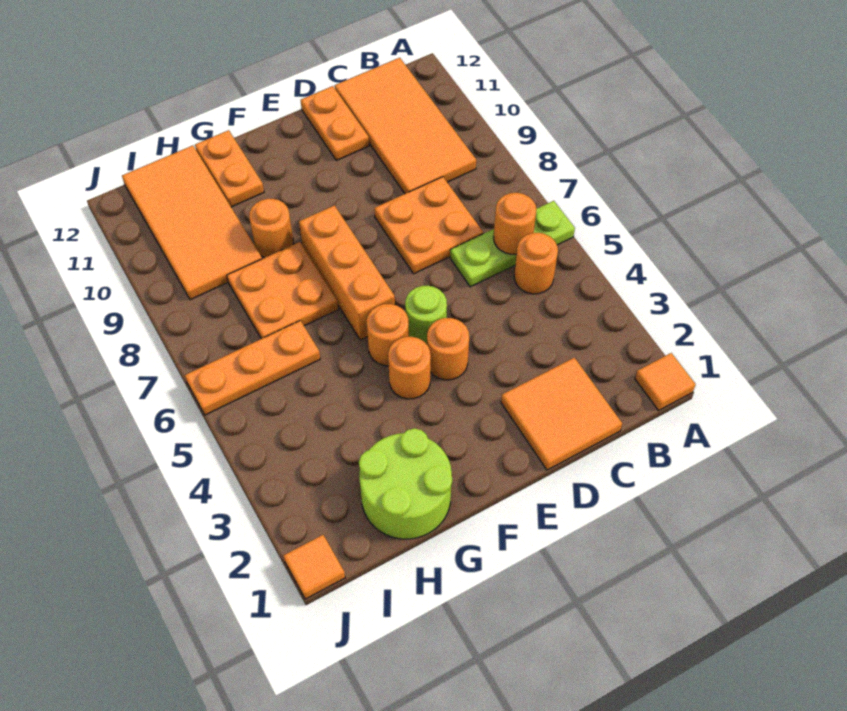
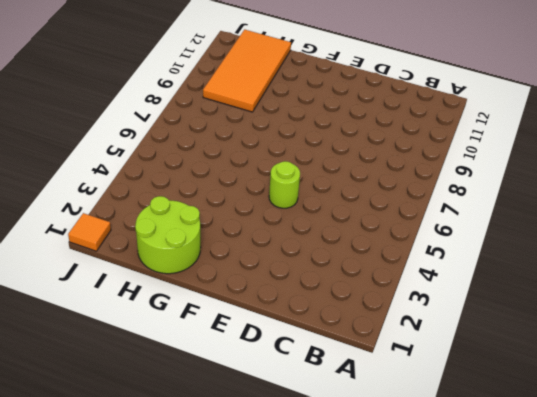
none -> orange 1x1 tile [635,353,696,410]
none -> lime 1x3 plate [450,201,575,287]
none -> orange 1x1 round brick [514,233,558,294]

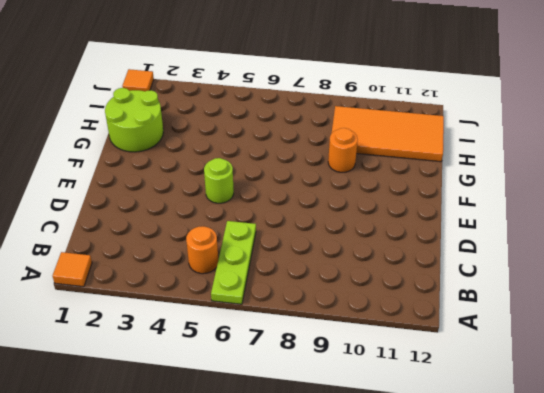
none -> orange 2x4 tile [335,58,476,194]
none -> orange 2x2 tile [501,358,622,470]
none -> orange 2x2 plate [374,177,483,274]

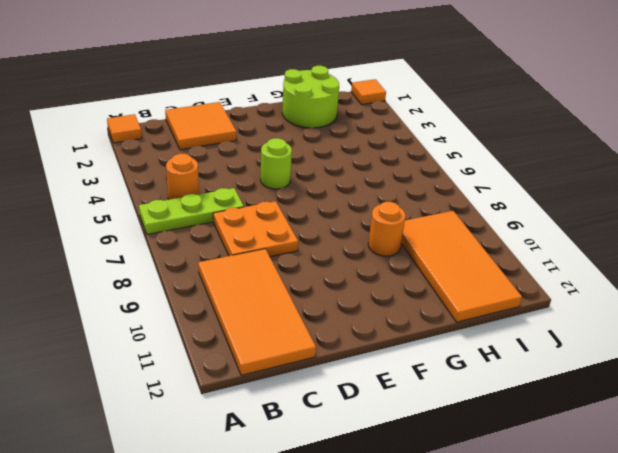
none -> orange 1x2 plate [301,86,369,161]
none -> orange 1x1 round brick [427,318,469,380]
none -> orange 1x1 round brick [388,337,431,399]

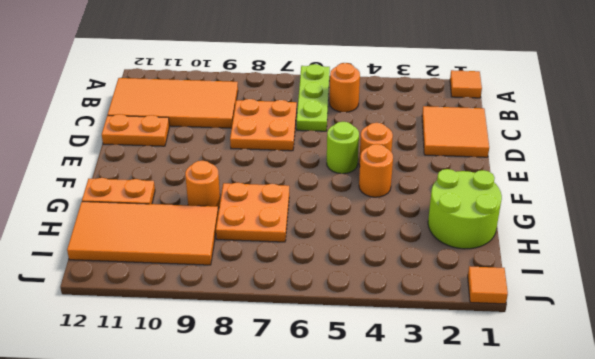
none -> orange 1x1 round brick [367,304,409,366]
none -> orange 1x3 brick [299,205,395,340]
none -> orange 1x3 plate [185,321,320,415]

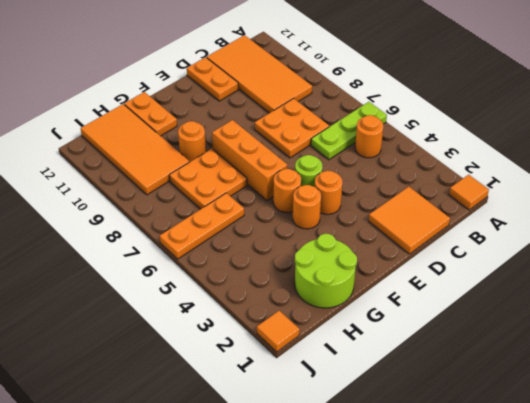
none -> orange 1x1 round brick [494,193,536,254]

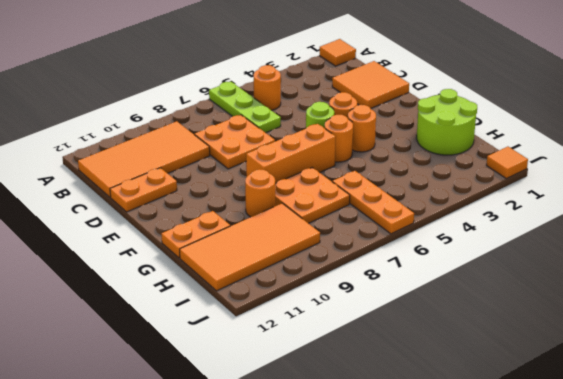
none -> orange 1x1 round brick [494,193,536,254]

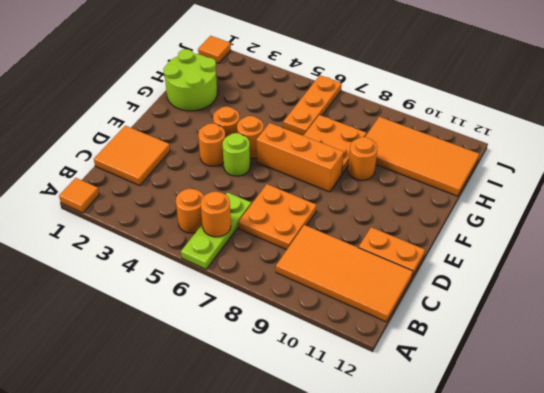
none -> orange 1x2 plate [195,130,264,207]

